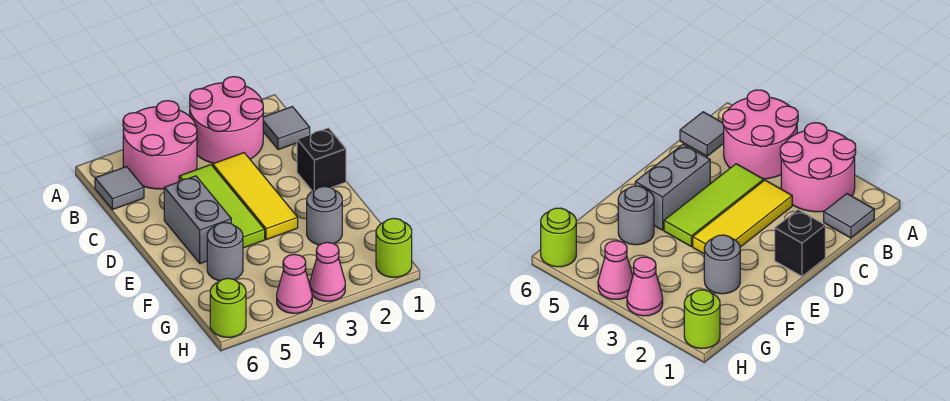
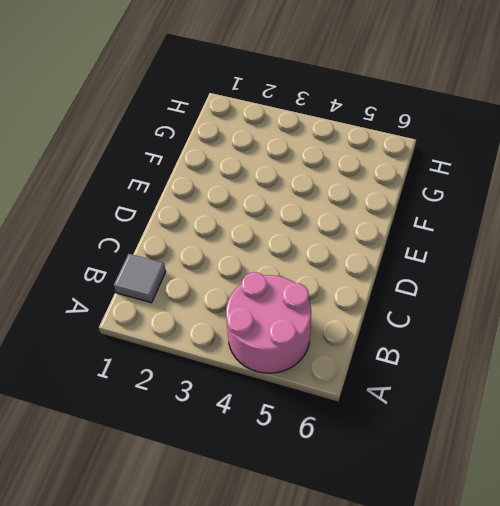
none -> pink 2x2 round brick [190,77,263,163]
none -> grey 1x1 tile [95,167,144,210]
none -> yellow 1x3 tile [213,153,298,240]

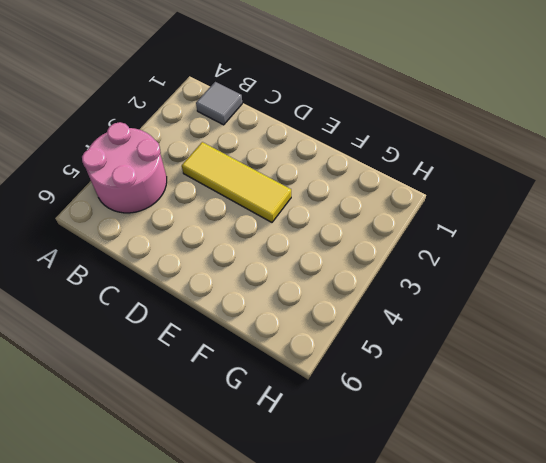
none -> pink 2x2 round brick [190,77,263,163]
none -> grey 1x1 tile [95,167,144,210]
none -> lime 1x3 tile [179,165,265,248]

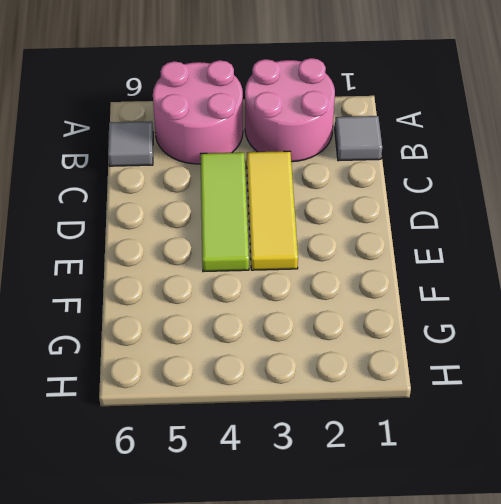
none -> black 1x1 brick [297,128,346,191]
none -> grey 1x2 brick [164,176,231,263]
none -> grey 1x1 round brick [307,186,342,245]

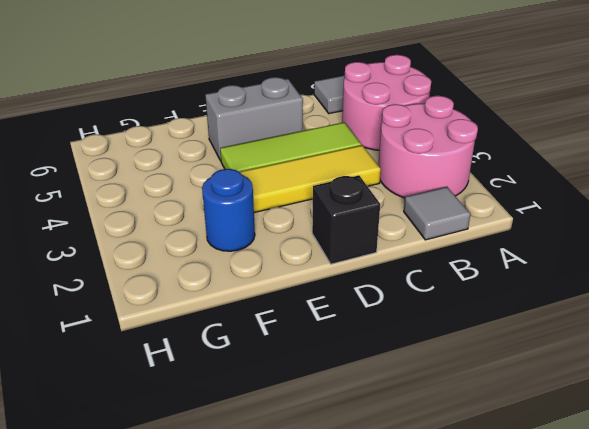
blue 1x1 round brick [202,169,255,251] -> grey 1x1 round brick [307,186,342,245]
none -> grey 1x1 round brick [207,222,243,281]
none -> lime 1x1 round brick [376,218,412,277]
none -> pink 1x1 cone [310,242,345,301]

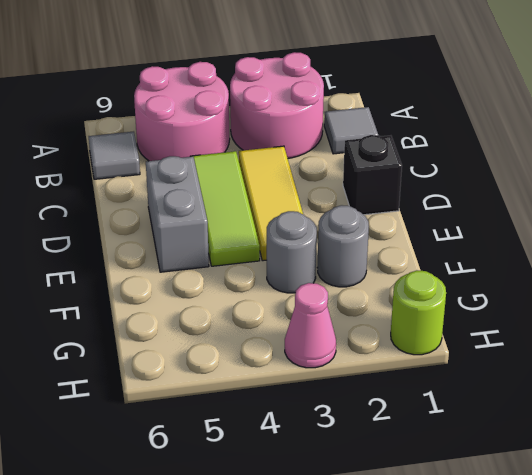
grey 1x1 round brick [267,211,317,293] -> grey 1x1 round brick moved to [207,222,243,281]
none -> pink 1x1 cone [277,254,312,313]
none -> lime 1x1 round brick [210,278,246,337]

